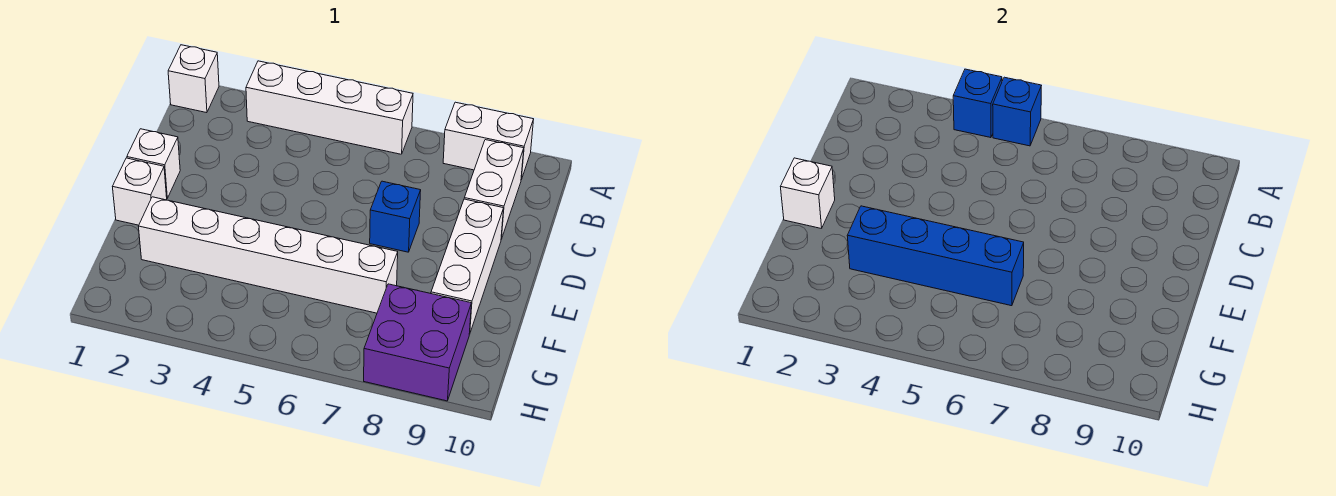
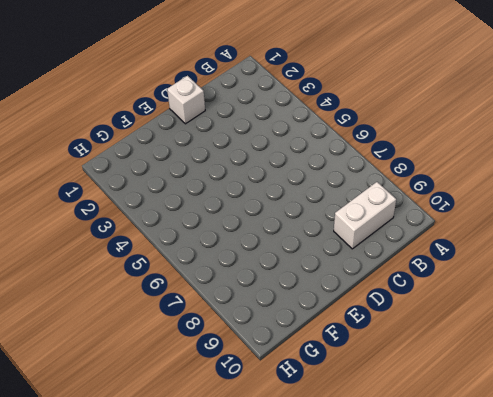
none -> white 1x1 brick [168,45,219,113]
none -> white 1x4 brick [246,61,413,154]
none -> white 1x2 brick [443,102,534,180]

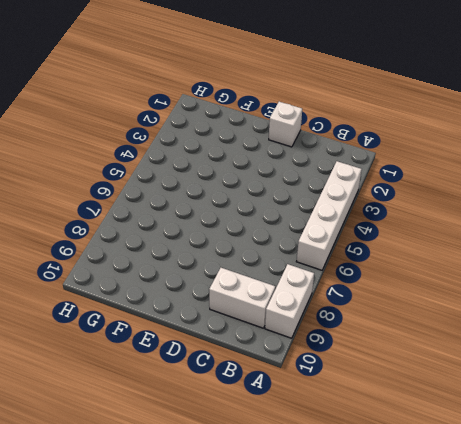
none -> white 1x1 brick [168,45,219,113]
none -> blue 1x1 brick [370,181,421,252]
none -> white 1x3 brick [431,199,504,334]

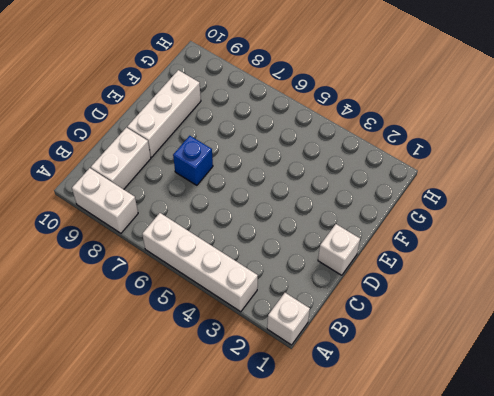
none -> white 1x1 brick [113,158,167,225]
none -> white 1x6 brick [138,197,398,313]
none -> purple 2x2 brick [364,284,471,401]

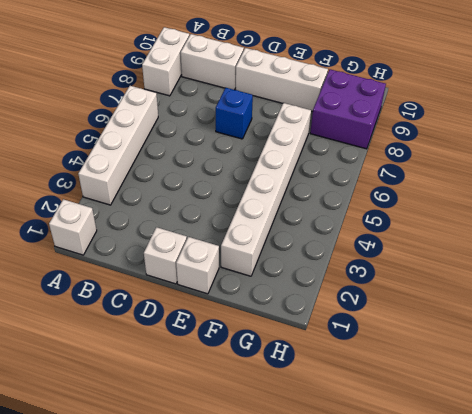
none -> blue 1x1 brick [953,69,1002,138]
none -> blue 1x1 brick [993,77,1041,146]
none -> white 1x1 brick [781,158,835,229]

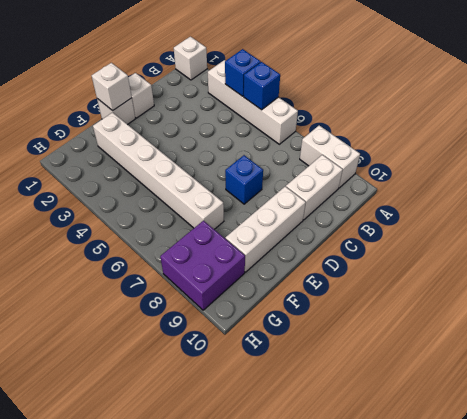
none -> blue 1x4 brick [847,206,1024,306]

